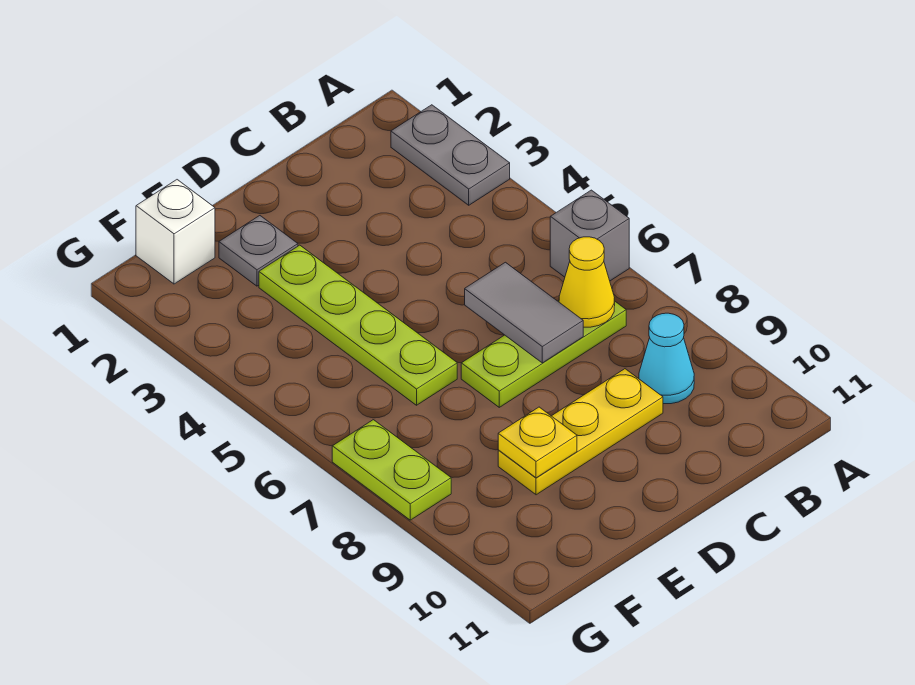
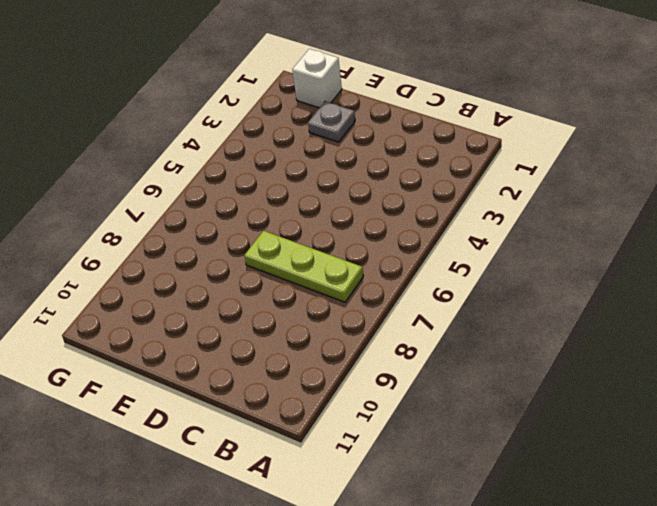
none -> grey 1x2 plate [391,105,510,205]
none -> grey 1x1 brick [550,190,629,281]
none -> cyan 1x1 cone [639,313,694,404]

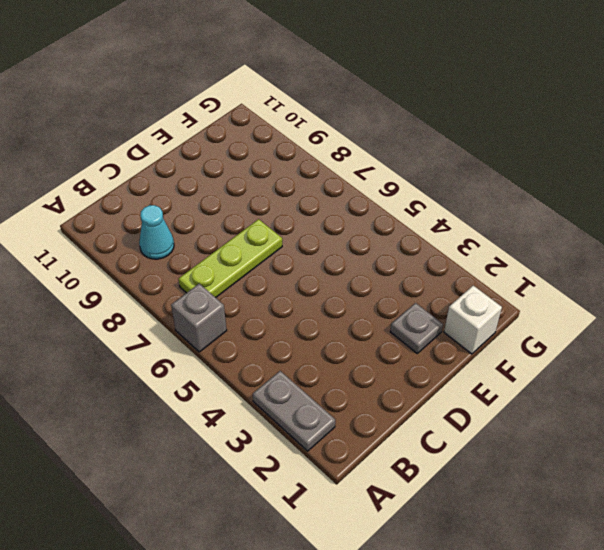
none -> yellow 1x3 plate [498,369,663,495]
none -> lime 1x4 plate [259,245,457,405]
none -> lime 1x2 plate [332,420,451,520]

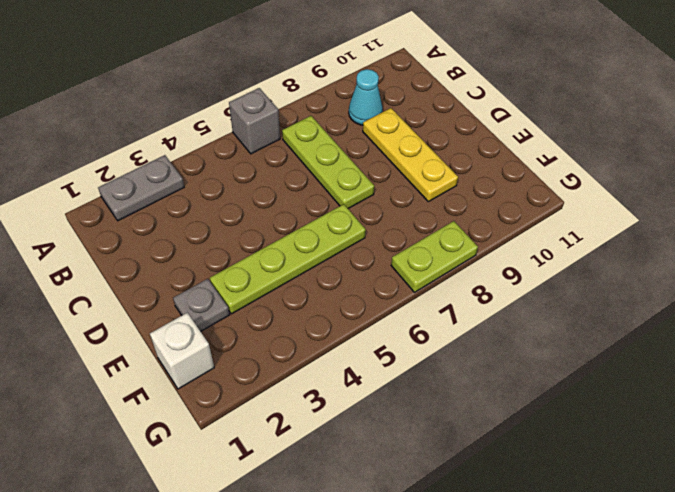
none -> yellow 1x1 cone [559,237,615,327]
none -> grey 1x2 tile [465,262,583,363]
none -> yellow 1x1 plate [498,407,577,478]

